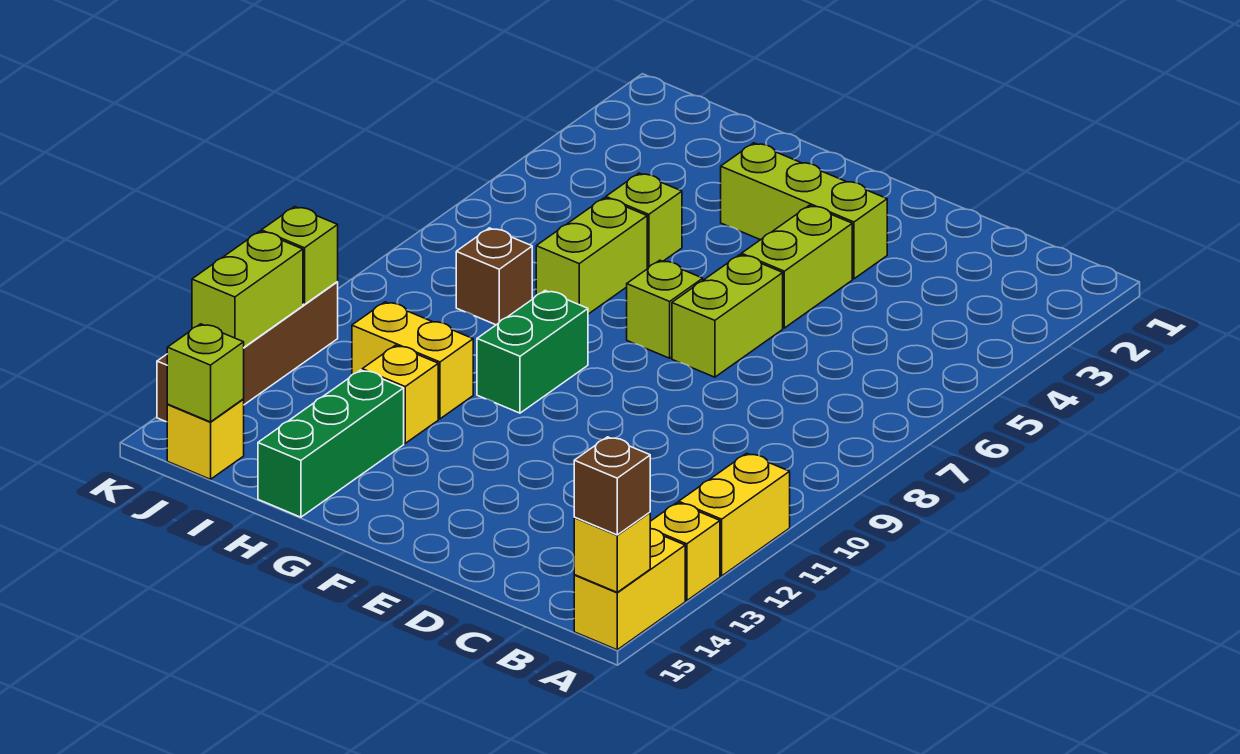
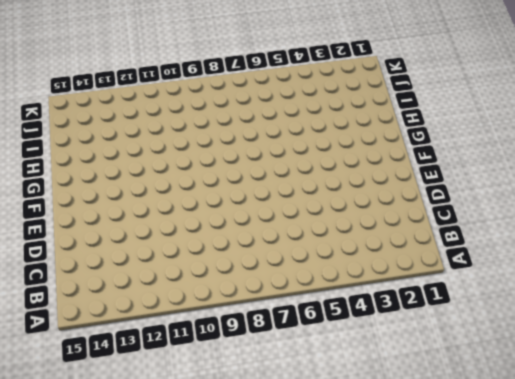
none -> yellow 1x2 brick [679,453,790,576]
none -> yellow 1x1 brick [650,503,720,601]
none -> yellow 1x2 brick [574,529,685,650]

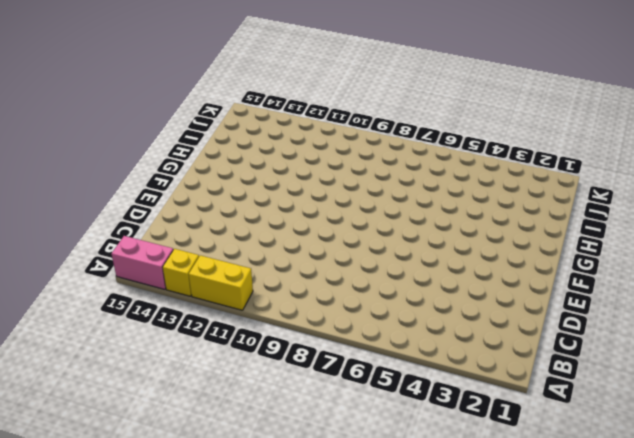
pink 1x2 brick [112,236,173,289] -> yellow 1x2 brick [574,529,685,650]
none -> lime 1x3 brick [721,143,887,279]
none -> lime 1x2 brick [741,205,852,328]
none -> lime 1x2 brick [672,255,783,377]

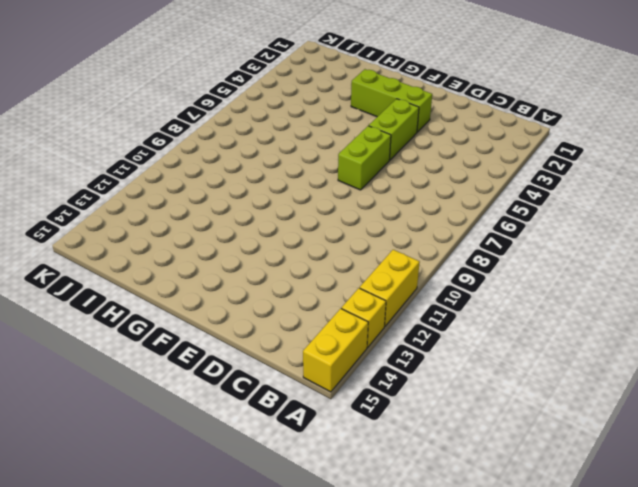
none -> lime 1x1 brick [627,260,703,358]
none -> green 1x2 brick [477,291,588,413]
none -> lime 1x1 brick [606,173,682,269]

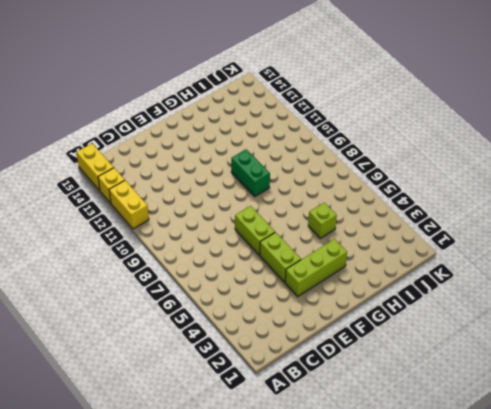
none -> lime 1x1 brick [627,260,703,358]
none -> lime 1x2 brick [536,198,647,314]
none -> yellow 1x2 brick [352,302,473,419]

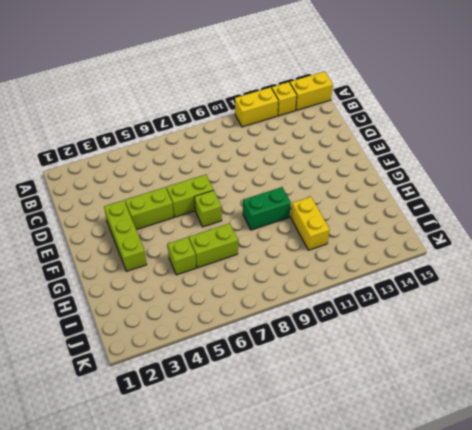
none -> yellow 1x1 brick [362,345,438,443]
none -> green 1x3 brick [258,370,404,517]
none -> brown 1x1 brick [456,228,532,325]

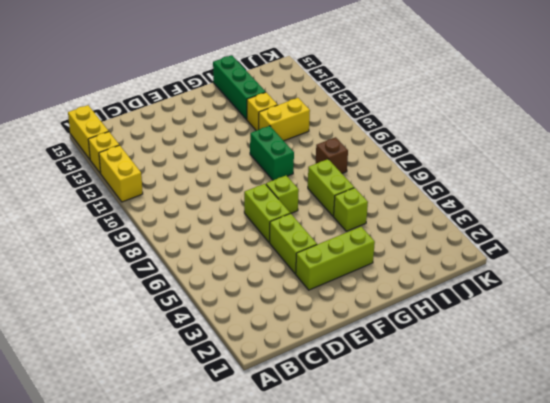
none -> yellow 1x1 brick [167,400,244,479]
none -> brown 1x4 brick [157,282,338,422]
none -> yellow 1x1 brick [574,512,650,592]

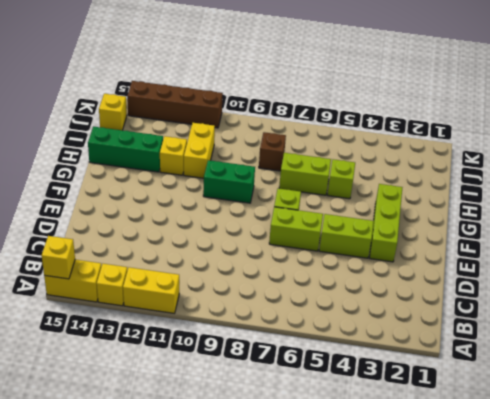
none -> lime 1x1 brick [167,324,244,422]
none -> lime 1x1 brick [261,207,338,305]
none -> lime 1x2 brick [192,231,303,347]

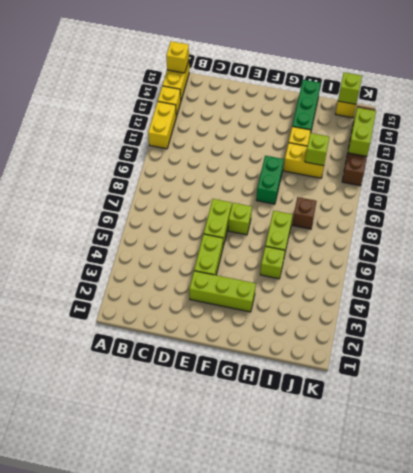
lime 1x1 brick [305,133,329,166] -> lime 1x1 brick moved to [261,207,338,305]
none -> brown 1x1 brick [574,437,650,535]

